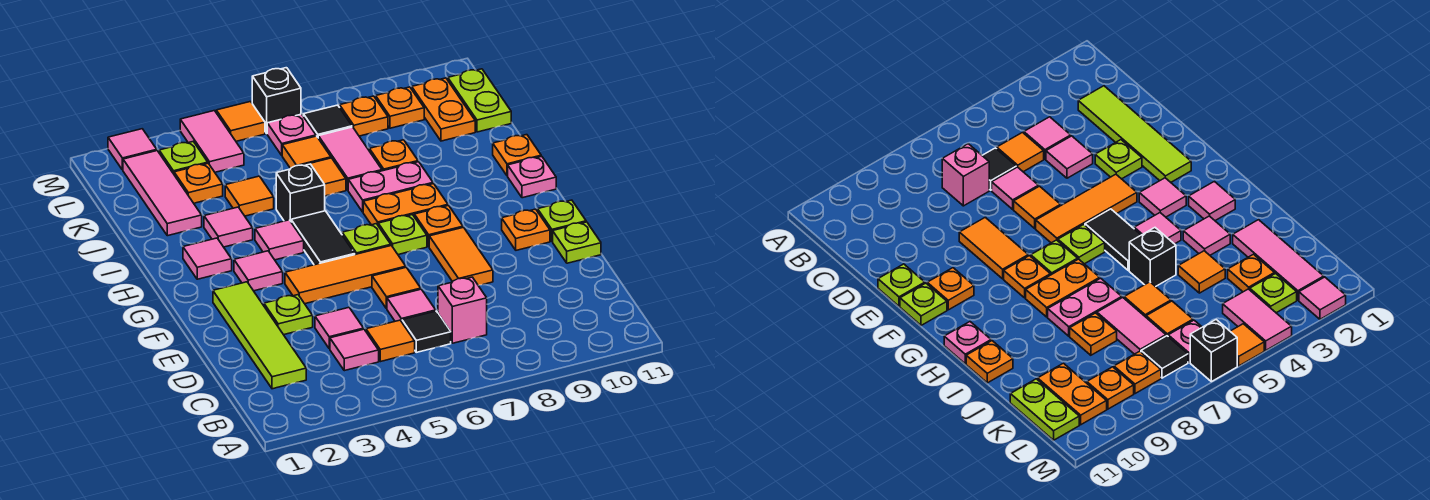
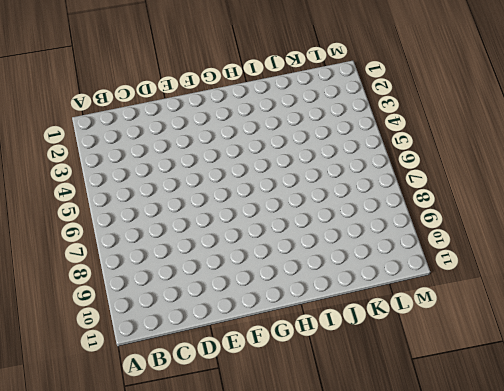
none -> lime 1x4 tile [213,282,306,389]
none -> pink 1x1 tile [330,329,379,371]
none -> orange 1x1 tile [366,320,415,362]
none -> black 1x1 tile [402,311,451,352]

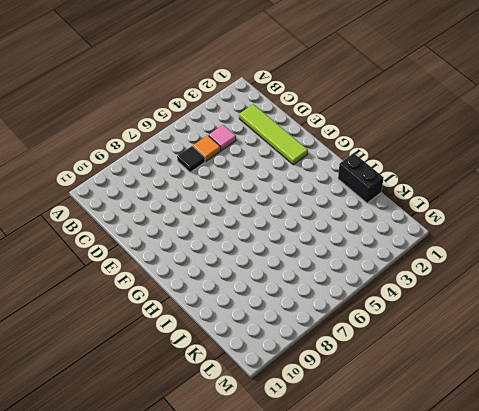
black 1x2 brick [338,153,384,203] -> none
none -> pink 1x1 brick [438,277,487,343]
none -> pink 1x1 tile [315,308,364,349]
none -> pink 1x1 tile [387,289,436,322]
none -> lime 1x1 plate [264,295,313,335]

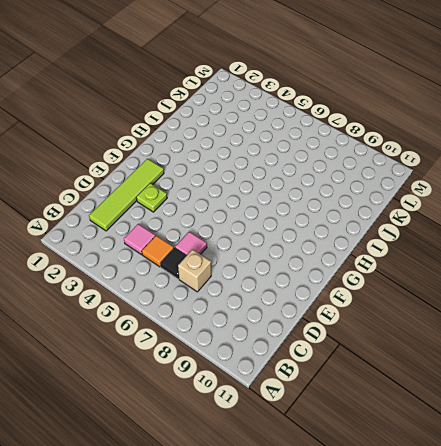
tan 1x1 brick [178,249,211,292] -> pink 1x1 brick [438,277,487,343]
none -> pink 1x1 tile [315,308,364,349]
none -> orange 1x1 tile [372,267,421,309]
none -> orange 1x2 tile [429,227,493,285]
none -> lime 1x1 plate [553,222,601,263]

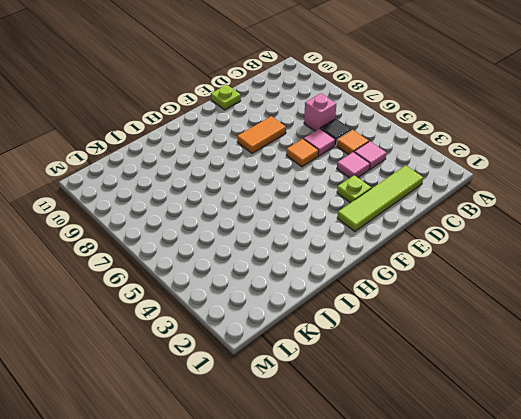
none -> orange 1x3 tile [285,246,406,304]
none -> orange 1x1 plate [502,209,550,250]
none -> lime 1x1 plate [538,200,586,241]
none -> pink 1x1 tile [234,251,283,291]

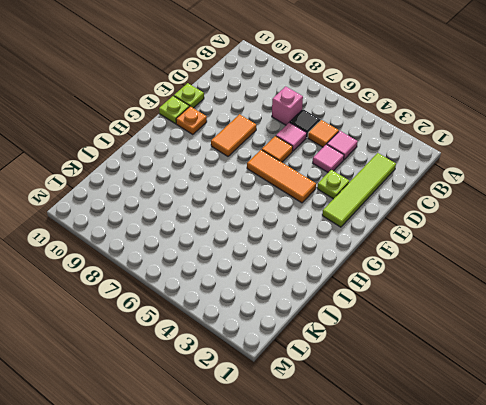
none -> pink 1x1 tile [234,251,283,291]
none -> black 1x2 tile [291,211,355,265]
none -> lime 1x1 plate [342,224,391,255]
none -> lime 1x1 plate [378,215,427,255]

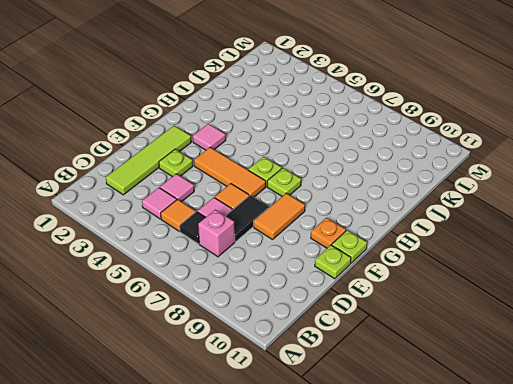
black 1x2 tile [226,195,269,242] -> black 1x2 tile moved to [291,211,355,265]
none -> orange 1x1 plate [414,206,463,247]
none -> pink 1x1 tile [183,238,232,279]
none -> pink 1x1 tile [255,220,304,260]
none -> orange 1x2 plate [363,184,448,225]

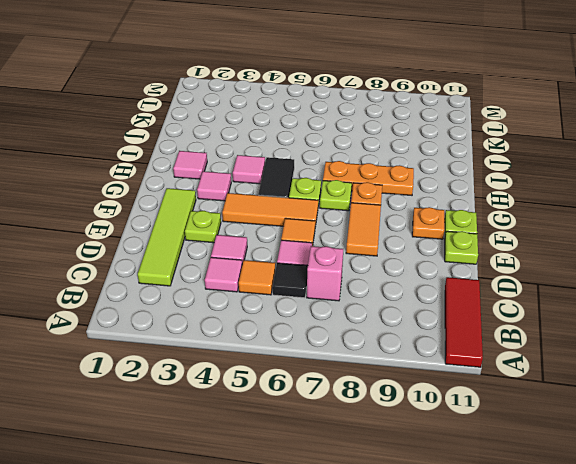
red 1x3 tile [445,277,483,367] -> none
orange 1x3 plate [323,161,414,195] -> orange 1x2 plate [363,184,448,225]
none -> pink 1x1 plate [508,156,556,198]
none -> pink 1x1 tile [204,207,253,247]
none -> black 1x1 brick [276,164,325,221]
none -> pink 1x2 plate [348,162,433,212]

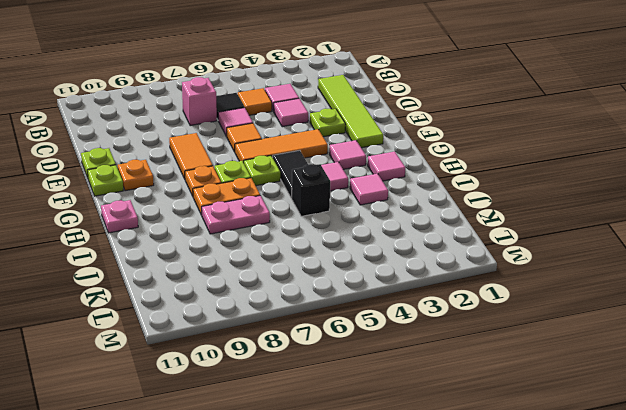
none -> orange 1x1 plate [493,135,541,176]
none -> pink 1x3 tile [123,151,202,236]
none -> orange 1x1 tile [225,176,274,216]
none -> orange 1x1 tile [303,158,346,196]

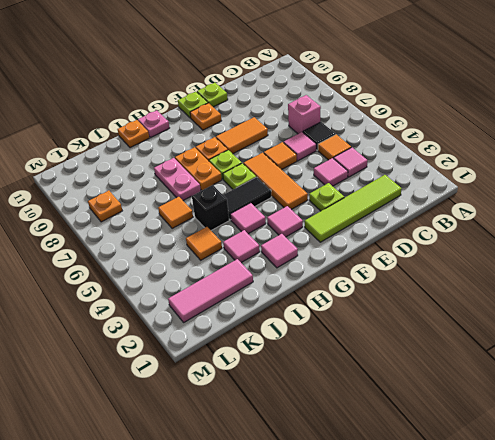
none -> pink 1x2 tile [318,127,382,190]
none -> orange 1x1 plate [369,140,418,171]
none -> orange 1x1 plate [174,163,223,203]
none -> orange 1x1 tile [282,136,331,168]

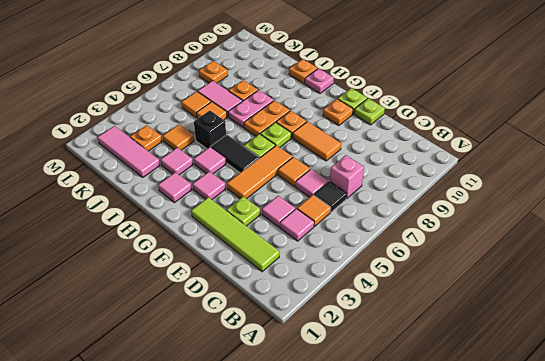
none -> orange 1x2 plate [412,78,475,141]
none -> lime 1x2 plate [448,69,511,132]
none -> lime 1x1 plate [159,142,208,174]
none -> pink 1x2 tile [180,111,244,172]

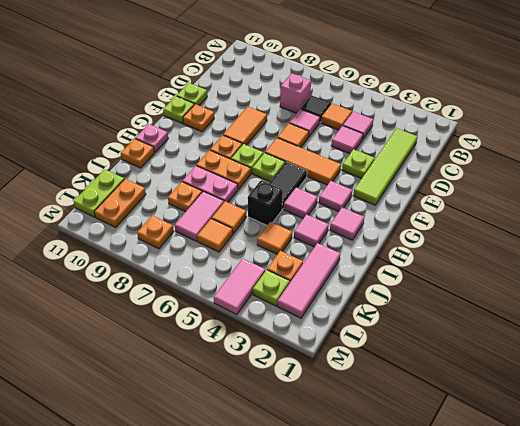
none -> pink 1x1 plate [267,114,316,155]
none -> black 1x1 tile [303,105,352,137]
none -> orange 1x1 plate [376,87,424,128]
none -> pink 1x1 tile [108,129,157,170]

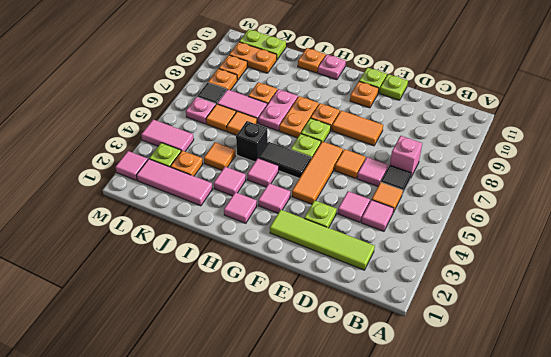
none -> orange 1x1 tile [216,102,265,141]
none -> black 1x1 brick [252,68,301,133]

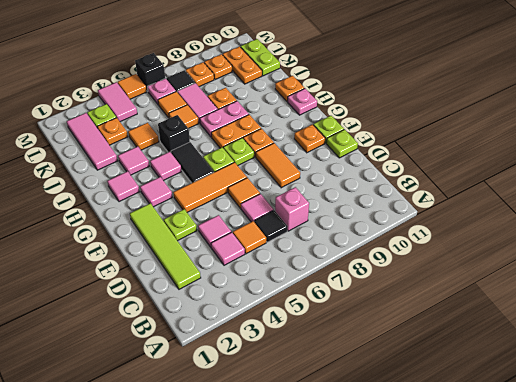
none -> pink 1x1 tile [108,129,157,170]

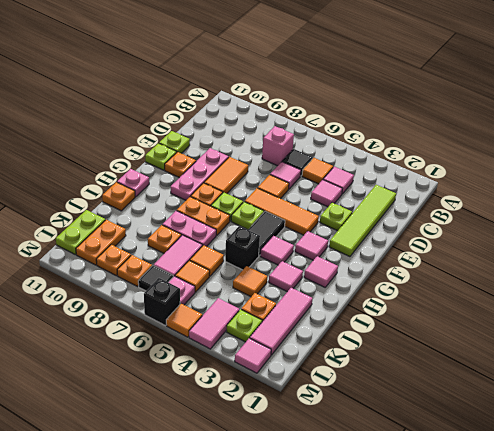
pink 1x3 plate [170,148,229,200] -> none

